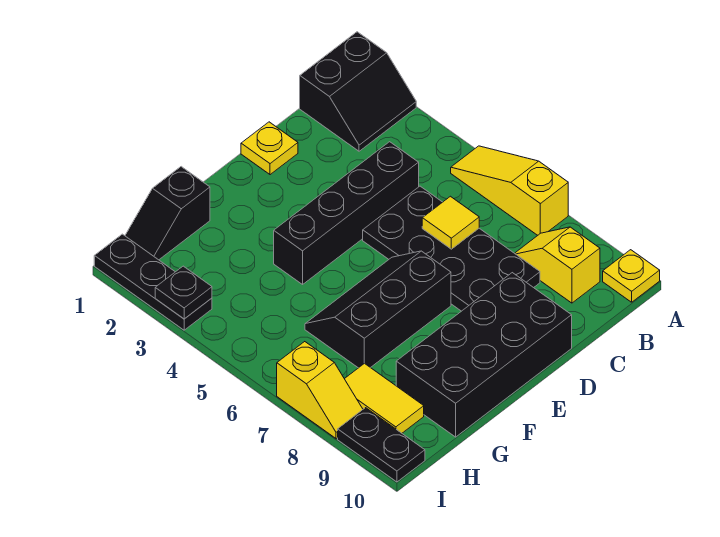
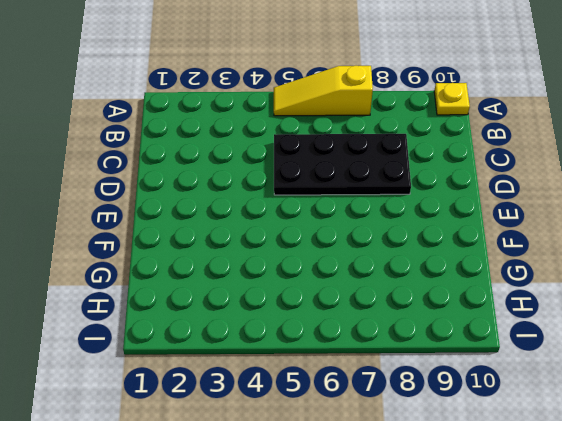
none -> black 2x2 slope [300,32,416,151]
none -> yellow 1x2 slope [515,227,600,303]
none -> black 1x4 brick [274,142,419,284]

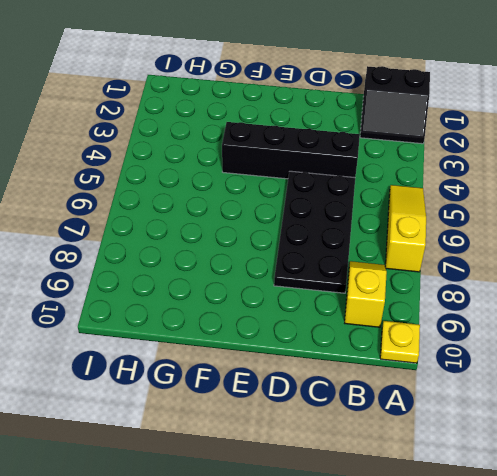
none -> yellow 1x1 plate [241,122,298,175]
none -> black 2x4 brick [396,273,572,437]
none -> black 2x3 slope [305,251,451,368]

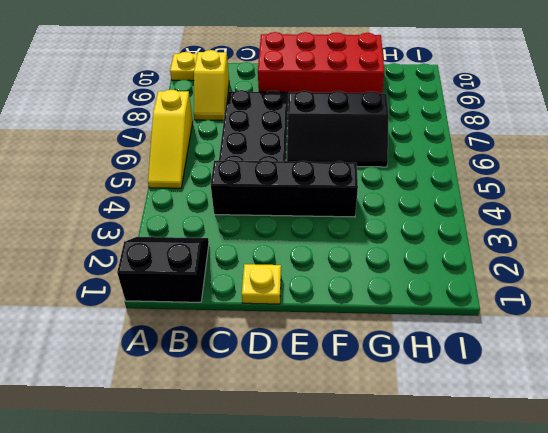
red 2x4 brick [258,32,384,98] -> black 2x4 brick [396,273,572,437]
none -> black 1x2 slope [125,167,210,260]
none -> yellow 1x2 tile [345,363,424,433]
none -> black 1x3 plate [94,234,212,330]

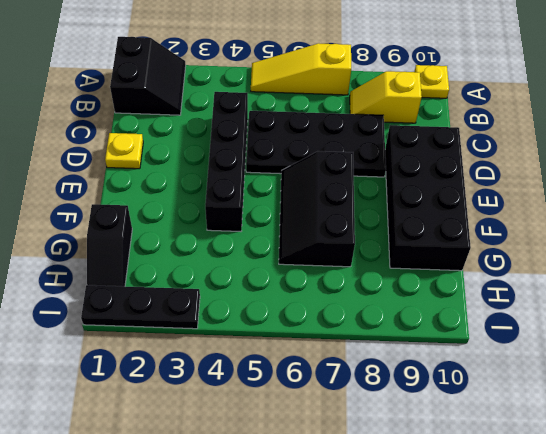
none -> yellow 1x2 tile [345,363,424,433]
none -> yellow 1x2 slope [277,342,363,439]
none -> black 1x2 plate [338,408,425,482]

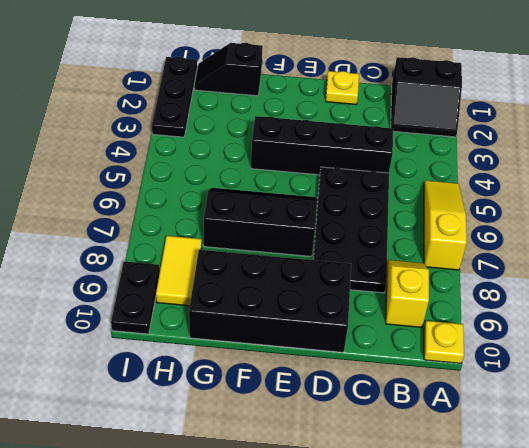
none -> yellow 1x2 slope [277,342,363,439]
none -> yellow 1x1 tile [422,196,479,249]
none -> black 1x1 plate [155,266,212,319]

